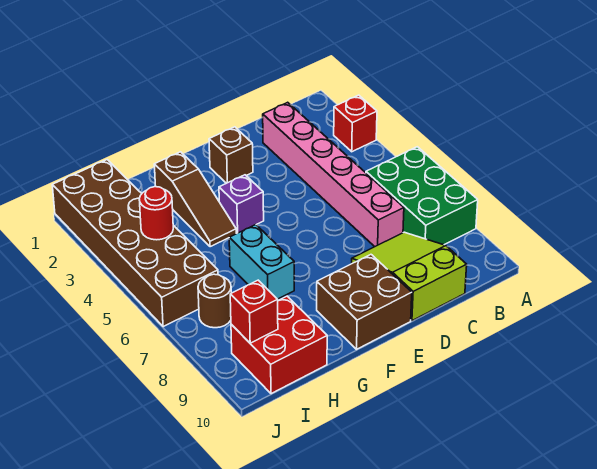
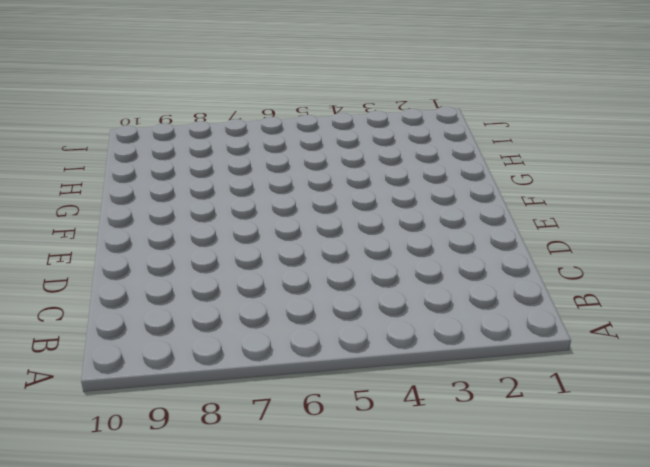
none -> red 1x1 brick [334,95,377,152]
none -> green 2x3 brick [366,147,478,245]
none -> pink 1x6 brick [263,102,404,247]

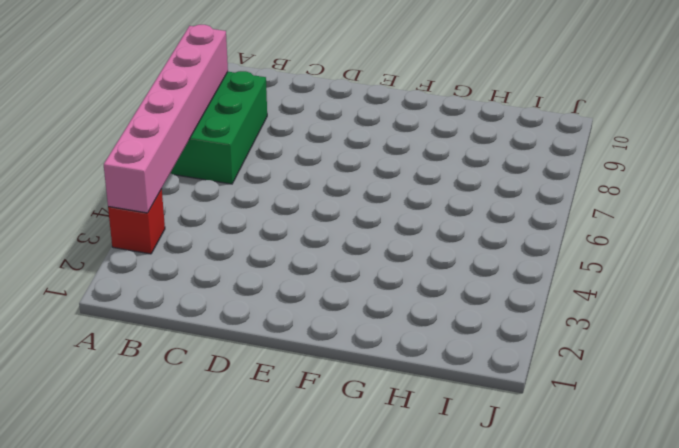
pink 1x6 brick [104,25,228,213] -> pink 1x6 brick moved to [263,102,404,247]
none -> lime 2x3 slope [352,232,467,321]
none -> brown 1x1 brick [209,127,253,183]
none -> brown 2x2 brick [317,255,412,349]

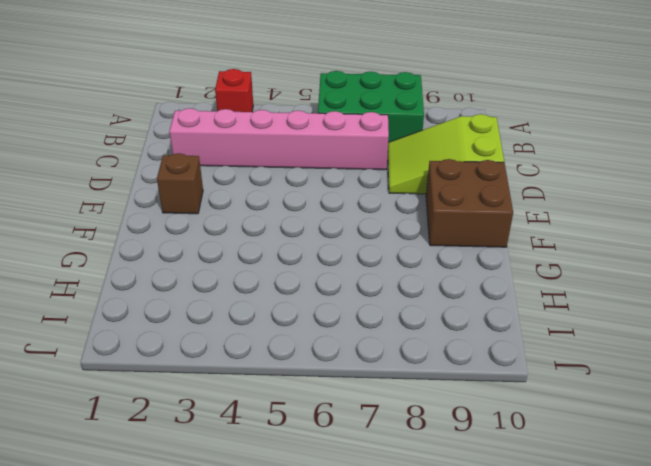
none -> purple 1x1 brick [219,175,264,233]
none -> brown 1x3 slope [154,152,236,247]
none -> cyan 1x2 brick [229,225,294,299]

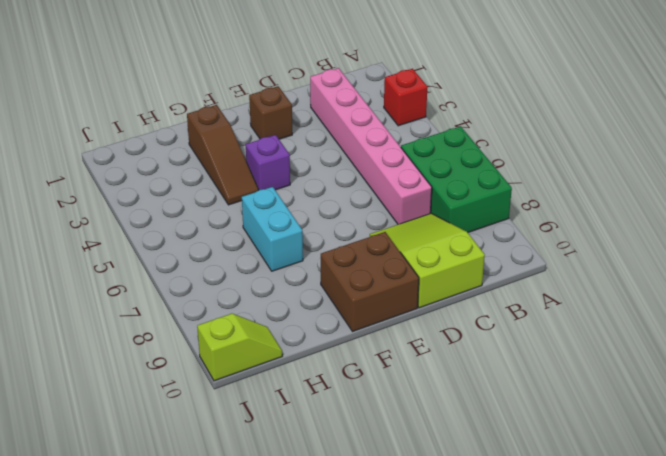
lime 1x2 slope [197,314,282,381] -> red 2x2 brick [231,296,327,394]
none -> brown 2x6 brick [52,160,218,327]
none -> brown 1x1 round brick [198,274,231,328]
none -> red 1x1 round brick [139,187,173,240]

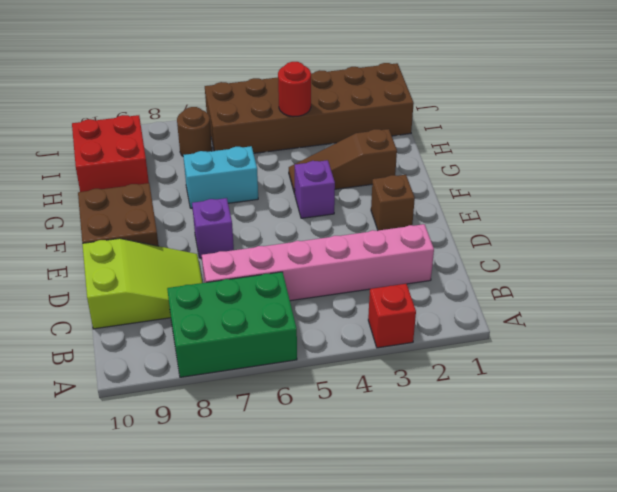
purple 1x1 brick [192,198,234,258] -> none
none -> red 1x1 brick [230,280,278,343]

